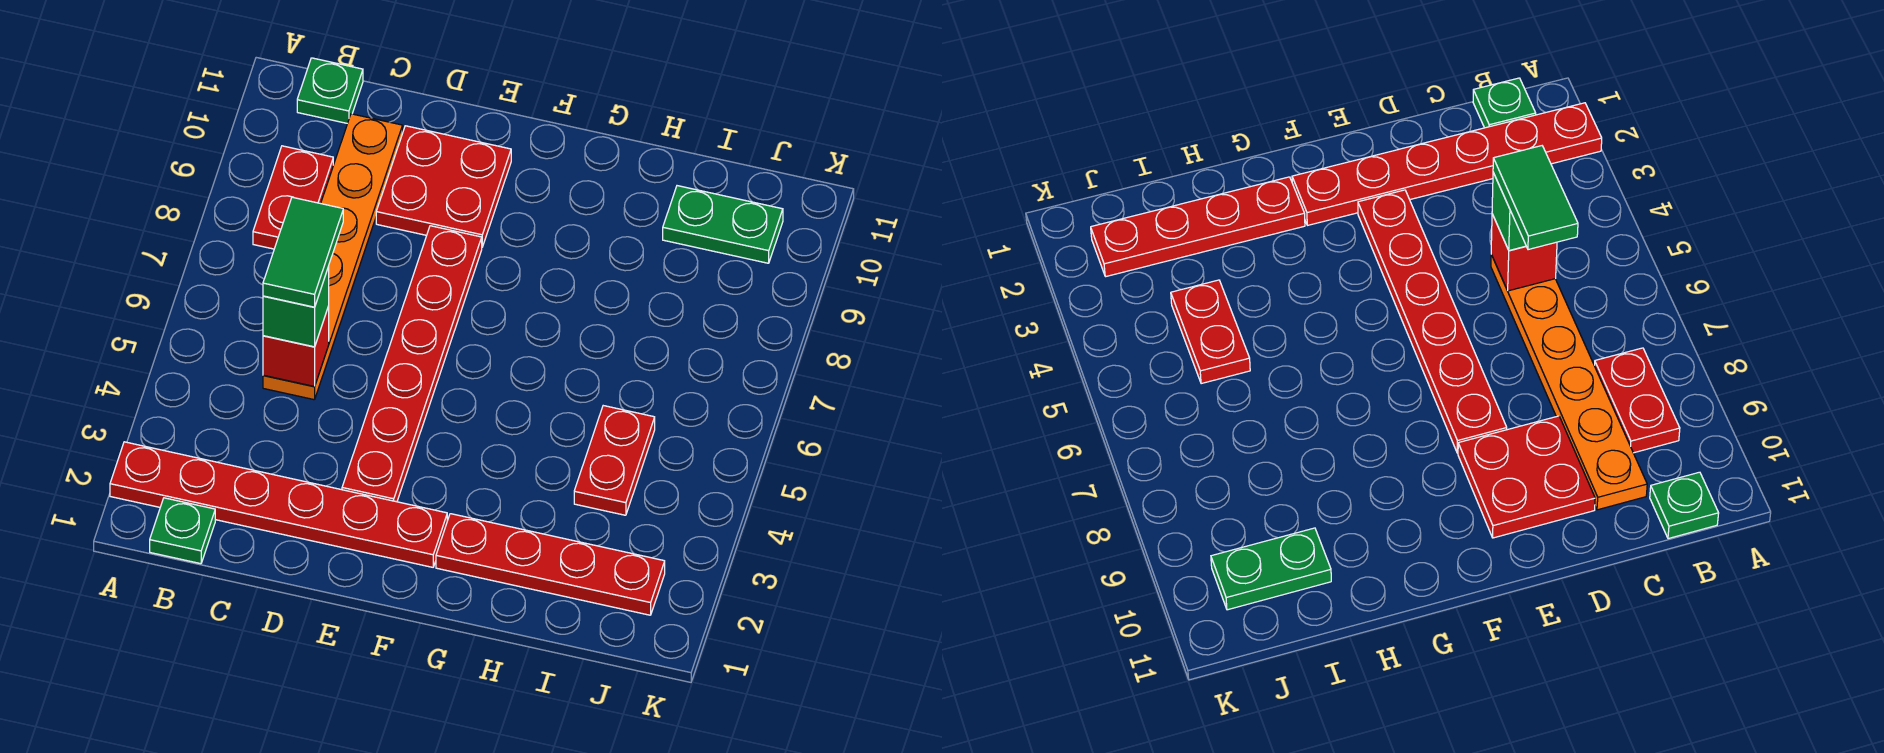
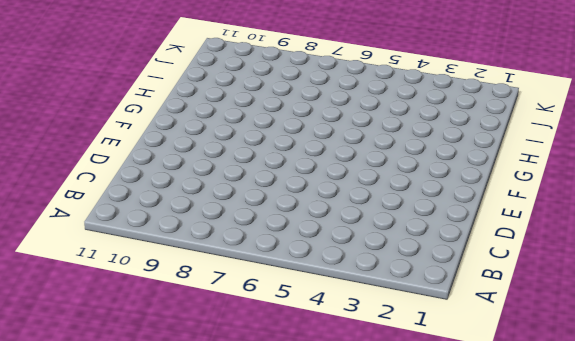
none -> red 1x6 plate [110,442,447,567]
none -> green 1x1 plate [150,498,215,564]
none -> red 1x2 plate [253,146,333,249]

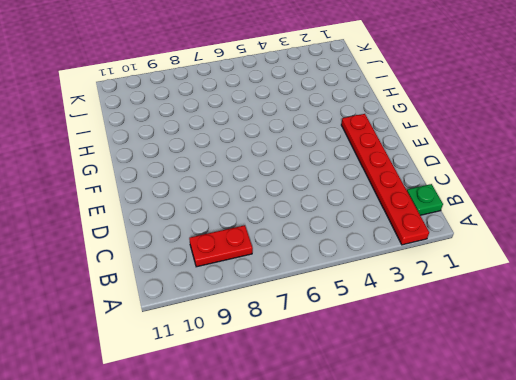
none -> green 1x1 plate [297,58,363,123]
none -> orange 1x6 plate [263,114,403,400]
none -> red 2x2 plate [376,126,511,247]

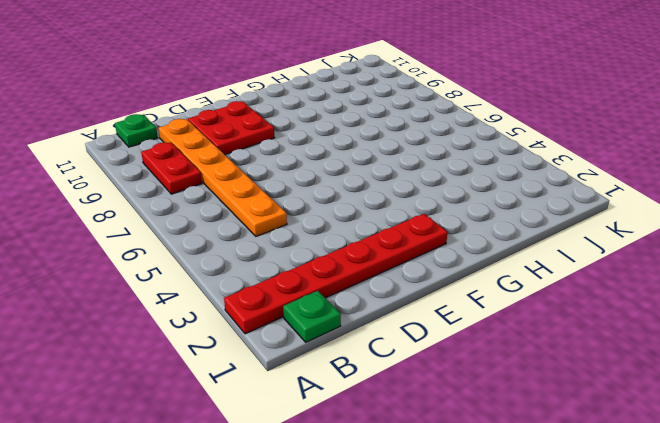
none -> red 1x6 plate [342,226,482,502]
none -> red 1x4 plate [436,514,665,615]
none -> red 1x2 plate [574,406,655,515]

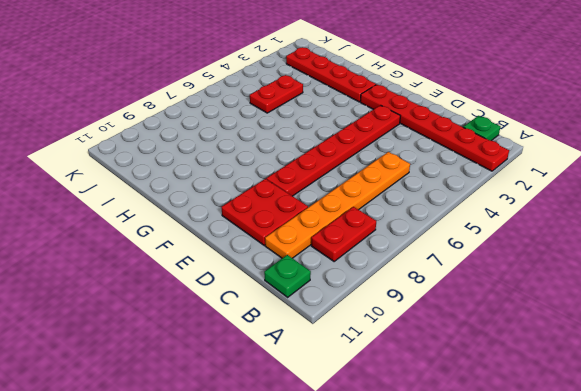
none -> green 1x2 plate [663,186,783,263]
none -> red 1x1 brick [263,306,329,386]
none -> green 1x1 brick [263,267,329,347]

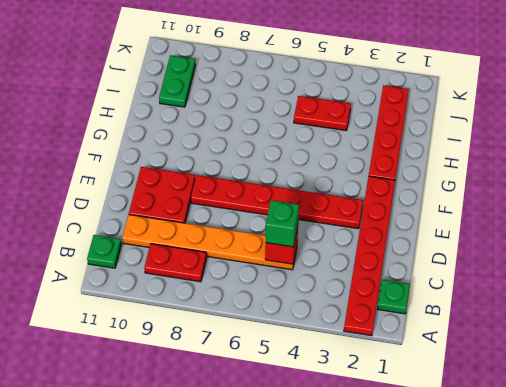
none -> green 1x2 tile [263,197,343,307]

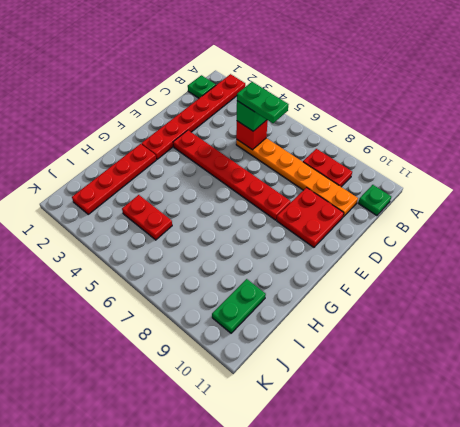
green 1x2 plate [237,82,289,123] -> green 1x2 tile [263,197,343,307]

